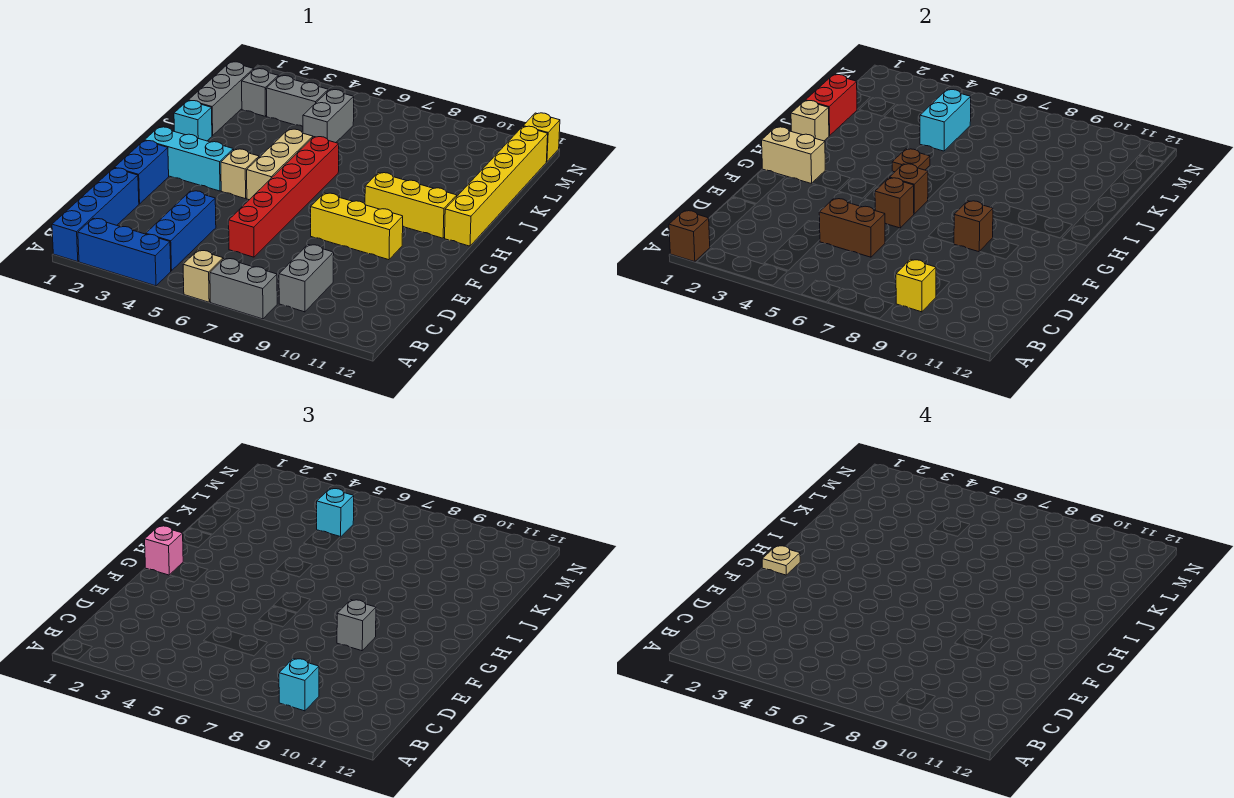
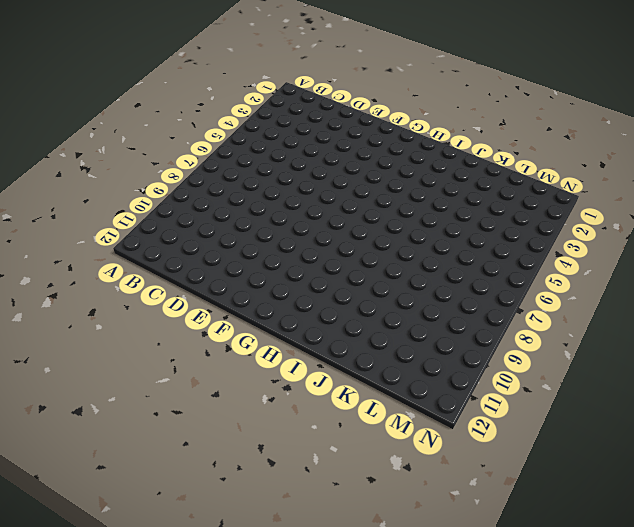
none -> blue 1x4 brick [52,168,139,262]
none -> blue 1x3 brick [78,218,171,286]
none -> tan 1x1 brick [183,250,223,302]
none -> grey 1x2 brick [210,258,277,319]

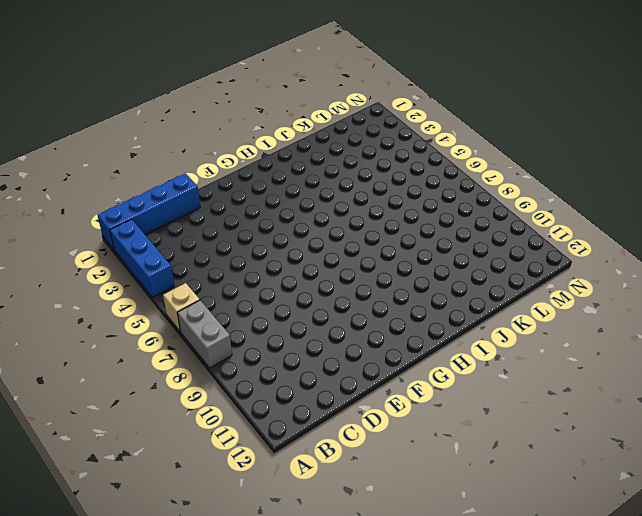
none -> blue 1x3 brick [146,191,216,271]
none -> grey 1x2 brick [279,245,334,312]
none -> red 1x6 brick [229,137,339,257]
none -> blue 1x2 brick [115,141,169,204]

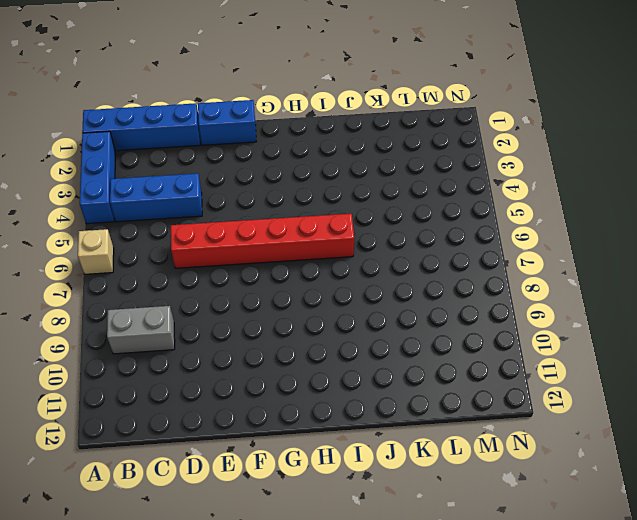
none -> grey 1x2 brick [210,258,277,319]
none -> yellow 1x3 brick [311,193,403,260]
none -> cyan 1x3 brick [145,127,233,191]
none -> tan 1x1 brick [221,149,259,199]

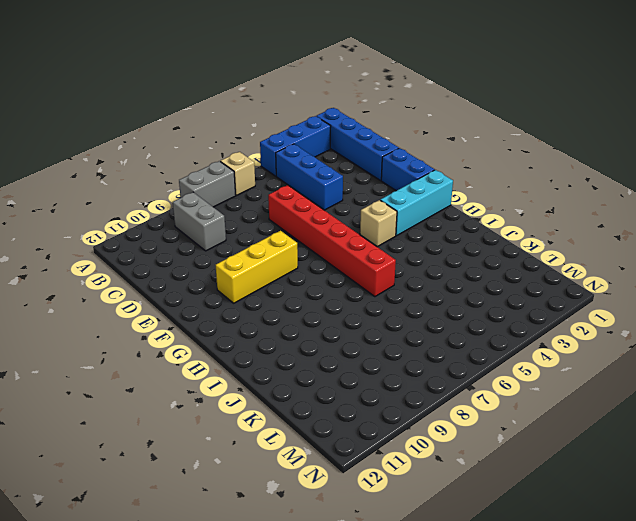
none -> tan 1x3 brick [247,129,313,200]
none -> yellow 1x3 brick [365,173,457,238]
none -> yellow 1x6 brick [445,126,548,246]
none -> cyan 1x1 brick [174,101,212,141]

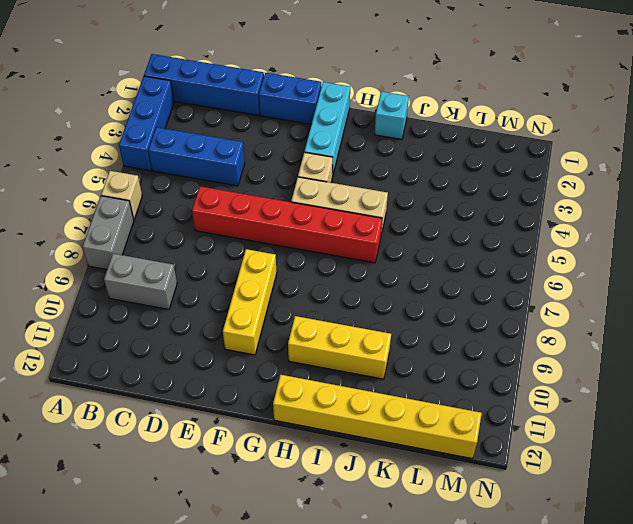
yellow 1x3 brick [288,316,391,379] -> yellow 1x3 brick turned to [365,173,457,238]
none -> grey 1x3 brick [188,62,254,136]
none -> grey 1x2 brick [303,90,354,143]
none -> grey 1x1 brick [242,69,278,116]
none -> grey 1x2 brick [266,76,328,126]

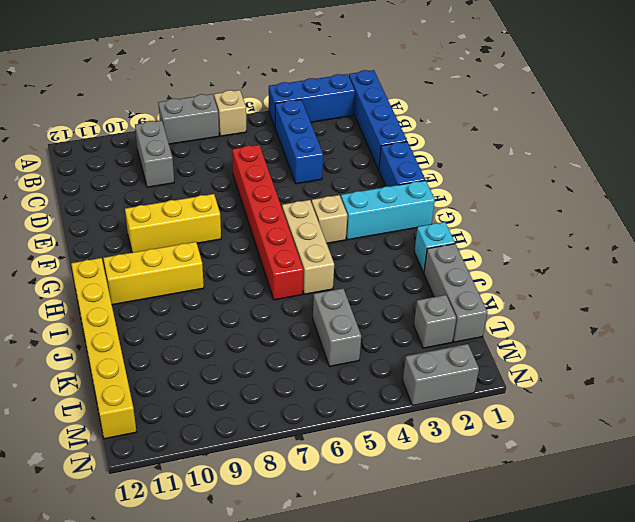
grey 1x2 brick [403,344,479,406] -> grey 1x2 brick moved to [266,76,328,126]
none -> yellow 1x1 brick [523,113,560,162]
none -> brown 1x1 brick [669,211,710,262]
none -> yellow 1x1 brick [896,259,936,312]
none -> brown 1x2 brick [819,199,885,257]

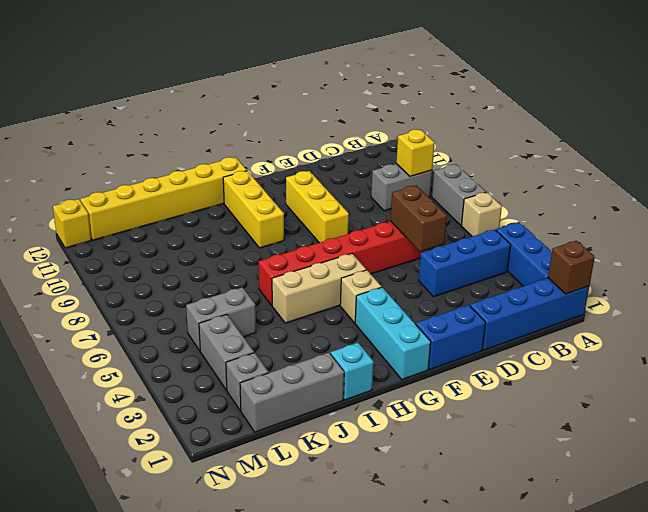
none -> brown 1x1 brick [875,178,914,228]
none -> brown 1x1 brick [954,201,993,252]
none -> tan 1x2 brick [762,127,825,184]
none -> brown 1x1 brick [890,164,928,214]

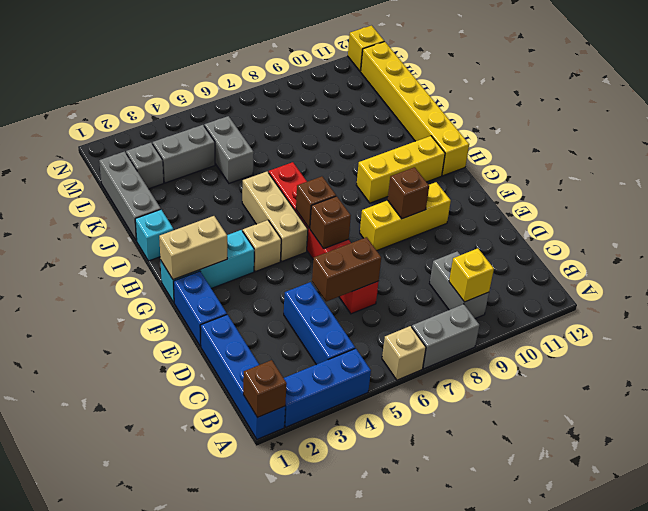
none -> tan 1x1 brick [791,101,829,141]
none -> brown 1x1 plate [892,149,930,172]
none -> red 1x2 brick [805,75,857,136]
none -> cyan 1x2 brick [920,90,971,151]

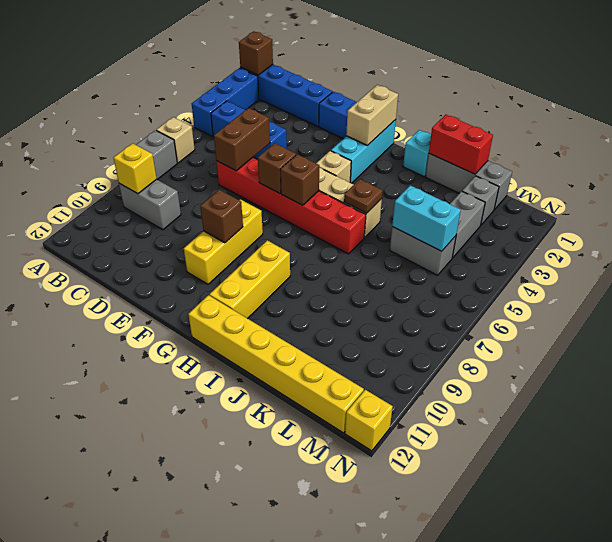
none -> tan 1x1 brick [791,101,829,141]
none -> cyan 1x1 brick [279,658,319,711]
none -> grey 1x1 brick [337,600,376,651]
none -> pink 1x1 brick [145,526,183,575]

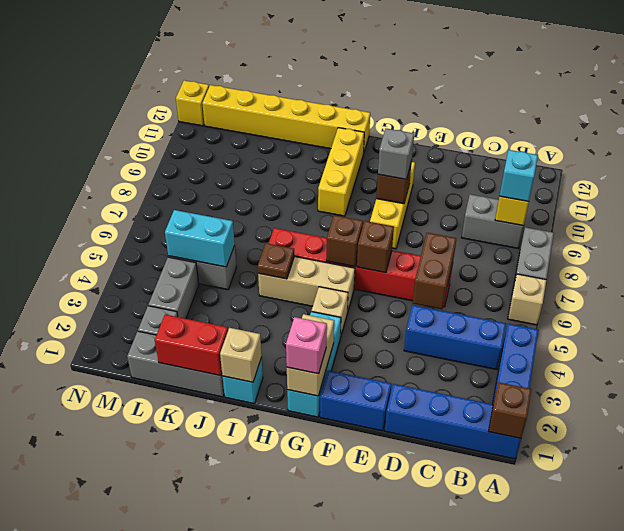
none -> cyan 1x1 brick [317,489,354,537]
none -> tan 1x1 plate [762,546,800,575]

